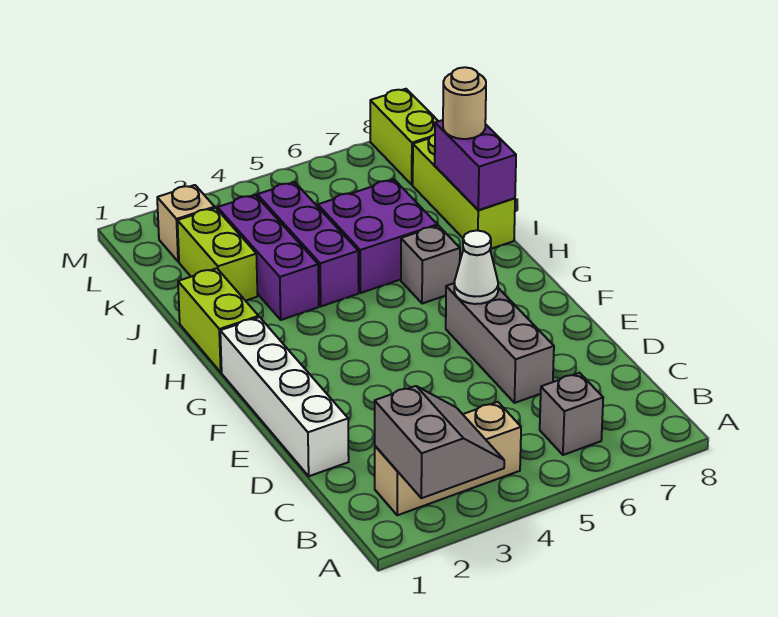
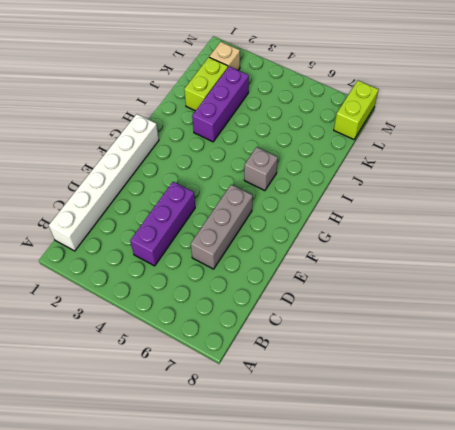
white 1x6 brick [49,114,159,251] -> white 1x4 brick [220,317,349,476]
purple 1x3 brick [130,182,195,266] -> purple 1x3 brick moved to [257,182,359,306]
none -> tan 1x3 brick [375,402,521,515]
none -> grey 1x1 brick [540,373,603,455]
none -> lime 1x2 brick [178,268,259,372]

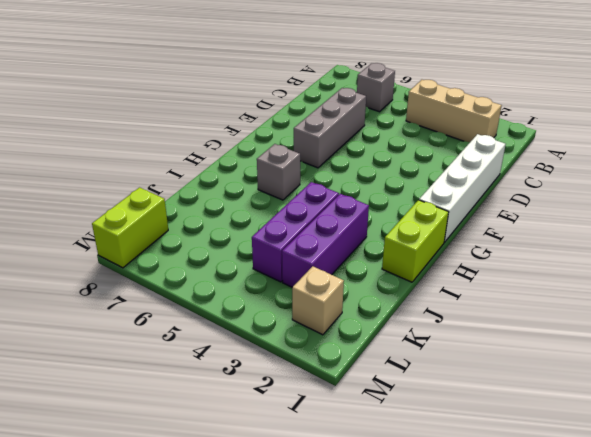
none -> purple 2x2 brick [318,180,437,293]
none -> lime 1x3 brick [413,134,515,249]
none -> lime 1x2 brick [177,208,257,301]

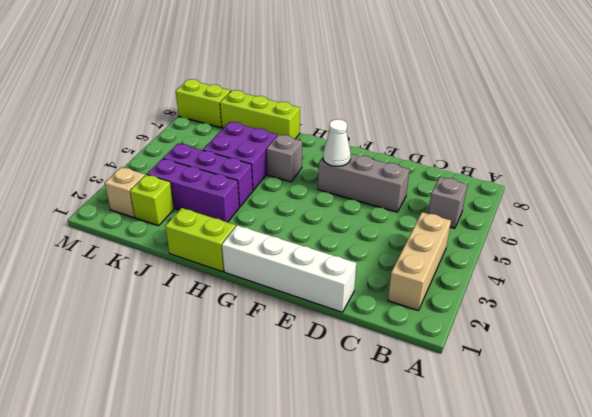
lime 1x1 brick [130,175,174,226] -> lime 1x2 brick [177,208,257,301]
none -> grey 2x2 slope [375,386,504,498]
none -> purple 1x2 brick [435,120,516,210]
none -> tan 1x1 round brick [443,67,486,139]

